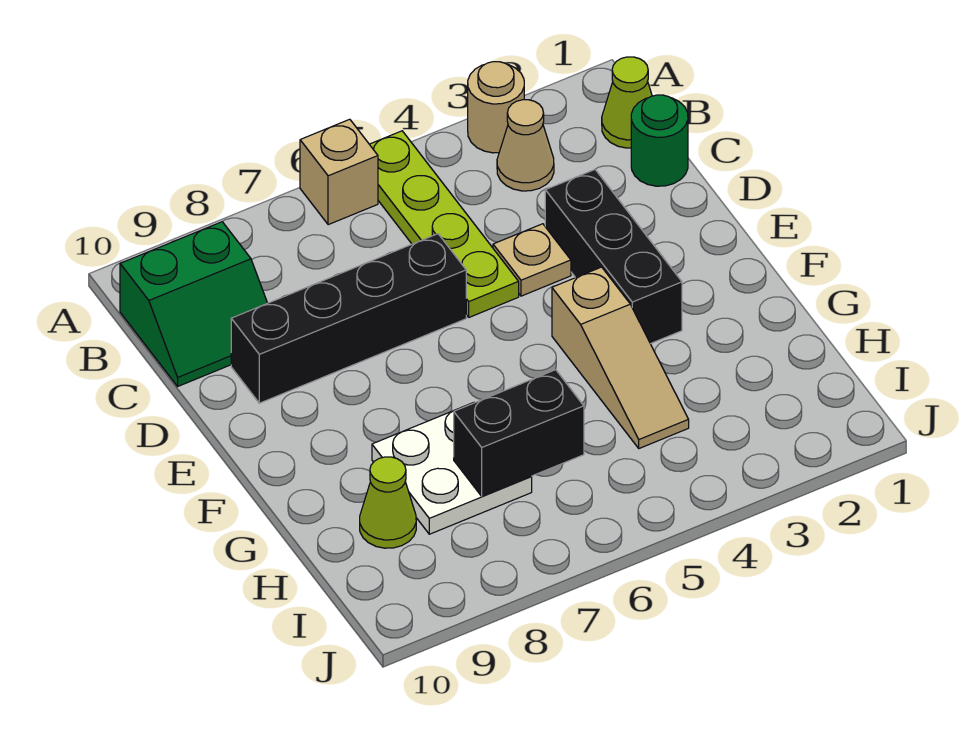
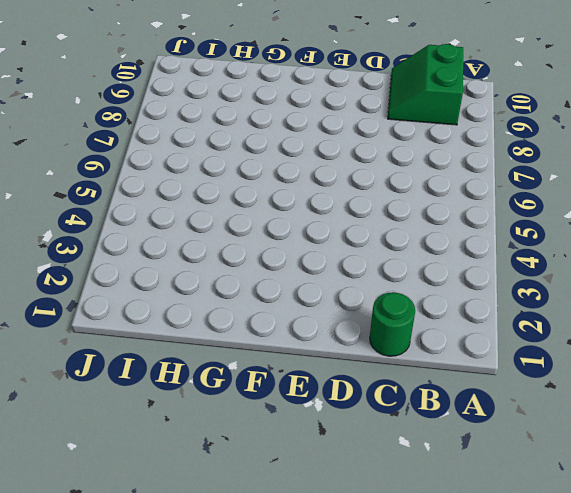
none -> tan 1x1 round brick [468,62,524,153]
none -> lime 1x4 plate [369,131,519,317]
none -> tan 1x1 brick [300,119,378,225]

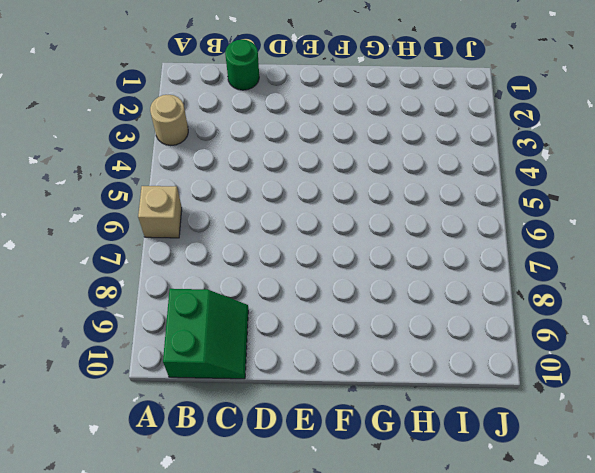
none -> lime 1x4 plate [369,131,519,317]
none -> lime 1x1 cone [602,57,652,148]
none -> tan 1x1 cone [497,100,554,191]

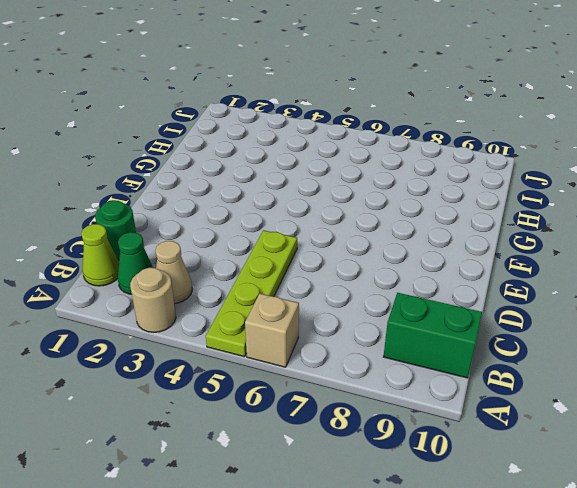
green 1x1 cone [118,232,153,294] -> none
none -> black 1x3 brick [545,170,682,344]
none -> tan 1x1 plate [493,224,571,296]
none -> black 1x4 brick [231,234,466,403]

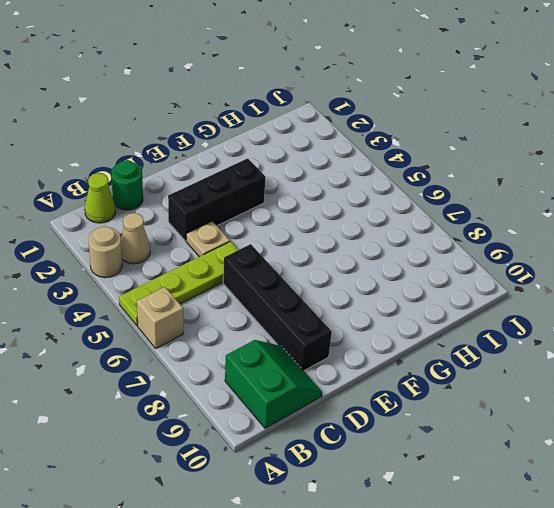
none -> tan 1x3 slope [552,267,689,448]
none -> white 2x2 plate [372,403,532,534]
none -> lime 1x1 cone [360,457,416,548]

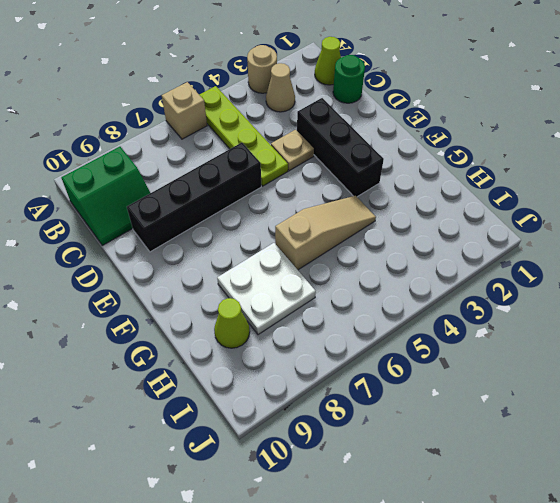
tan 1x3 slope [275,196,376,270] -> tan 1x3 slope turned to [552,267,689,448]
none -> black 1x2 brick [454,370,584,496]

